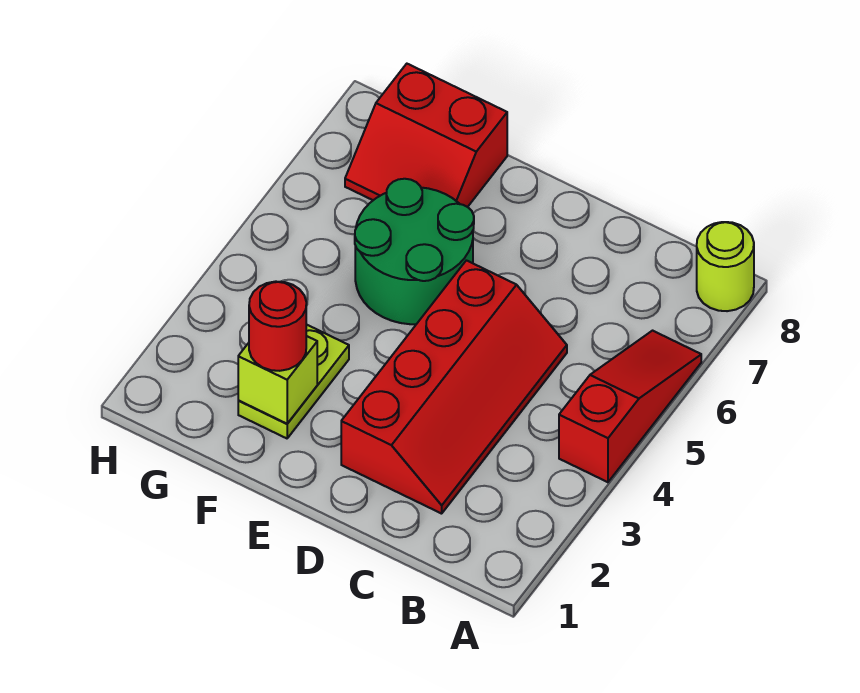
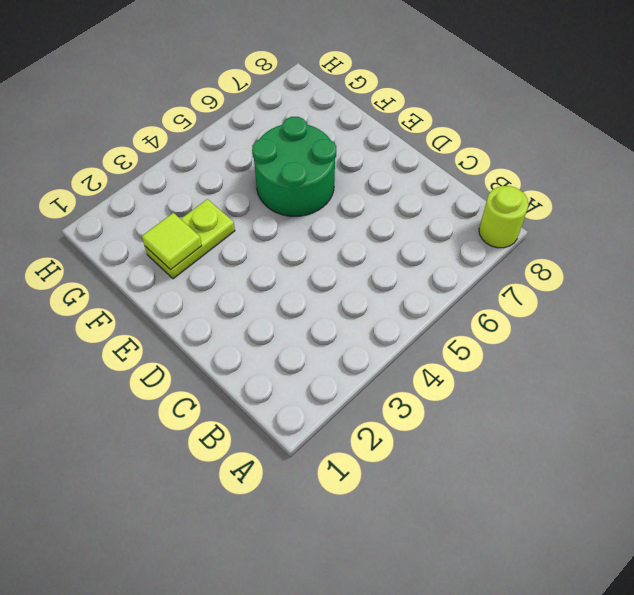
lime 1x1 tile [142,213,202,270] -> lime 1x1 brick [238,336,317,424]
none -> red 1x3 slope [559,331,701,482]
none -> red 2x4 slope [341,260,567,514]

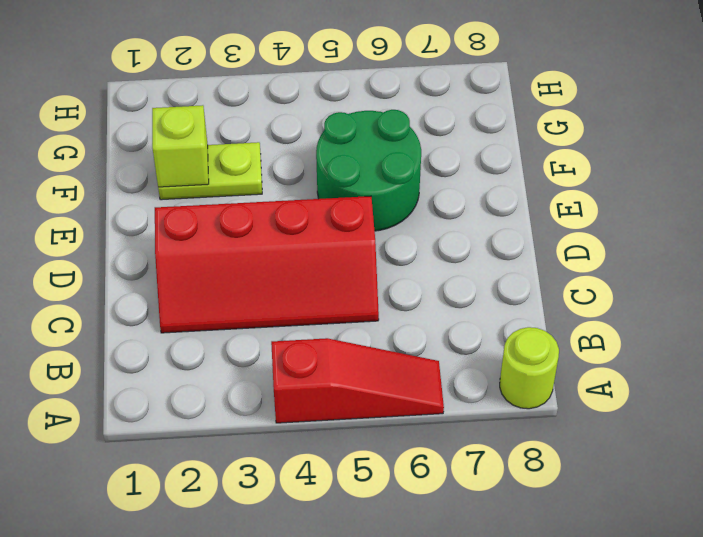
none -> red 2x2 slope [345,64,507,207]
none -> red 1x1 round brick [249,281,306,371]

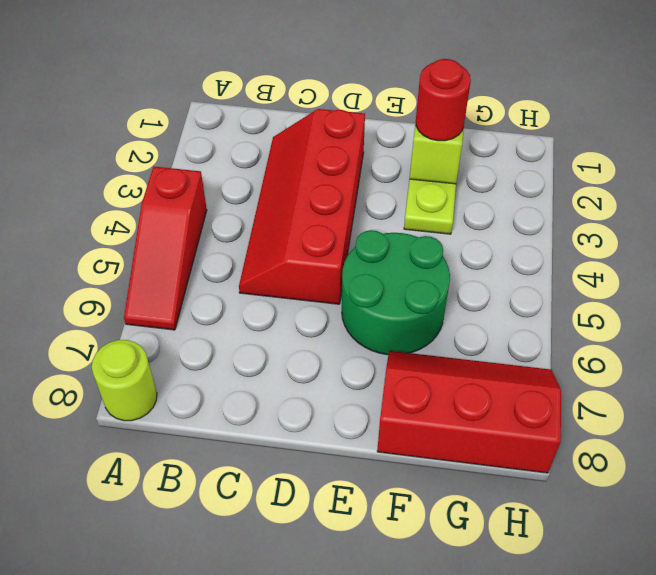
red 2x3 slope [377,351,561,473] -> red 2x2 slope [345,64,507,207]

